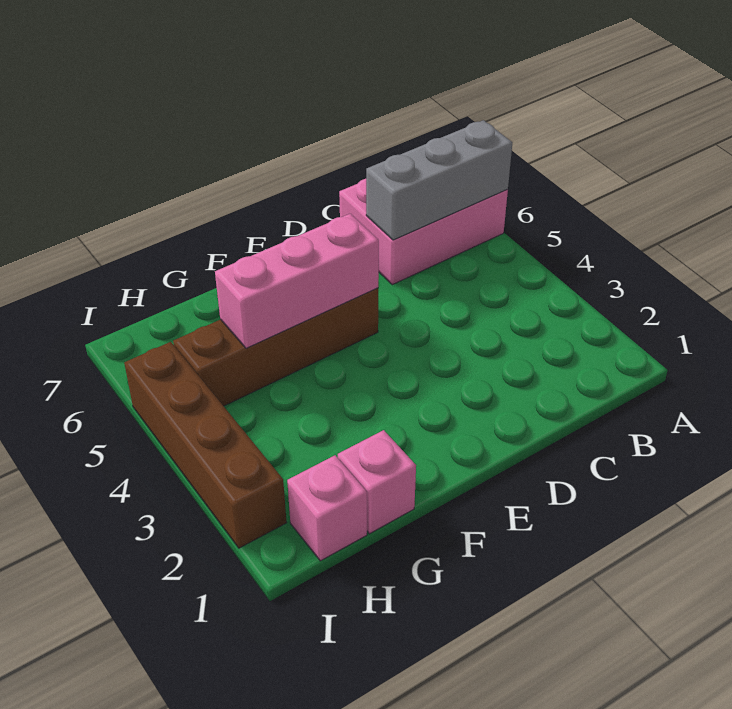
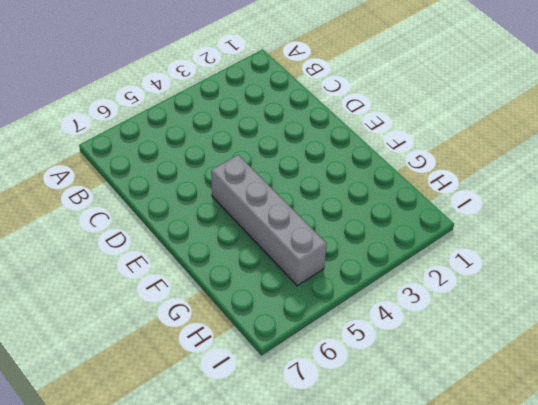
grey 1x4 brick [211,155,327,286] -> brown 1x4 brick [173,288,378,406]
none -> pink 2x3 brick [339,179,508,285]
none -> pink 1x1 brick [338,430,416,534]

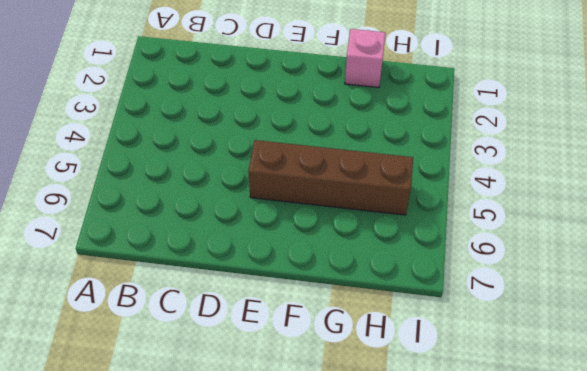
none -> pink 2x3 brick [339,179,508,285]
none -> pink 1x1 brick [287,455,367,561]

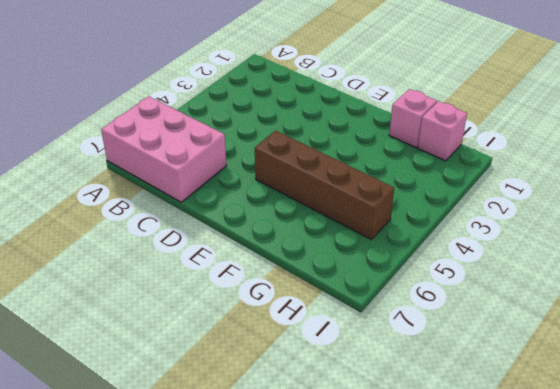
none -> brown 1x4 brick [124,342,287,548]
none -> grey 1x3 brick [366,120,512,240]

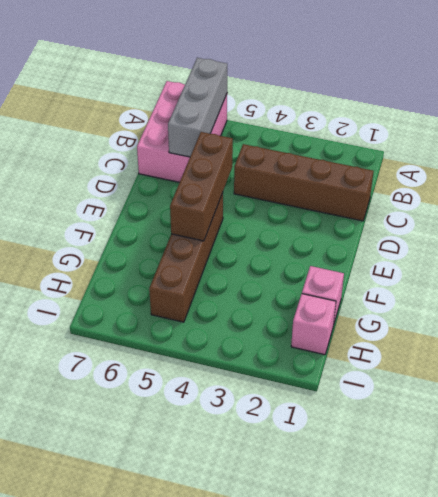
brown 1x4 brick [234,144,373,221] -> brown 1x4 brick moved to [124,342,287,548]
brown 1x3 brick [170,132,233,241] -> pink 1x3 brick [215,214,379,348]

